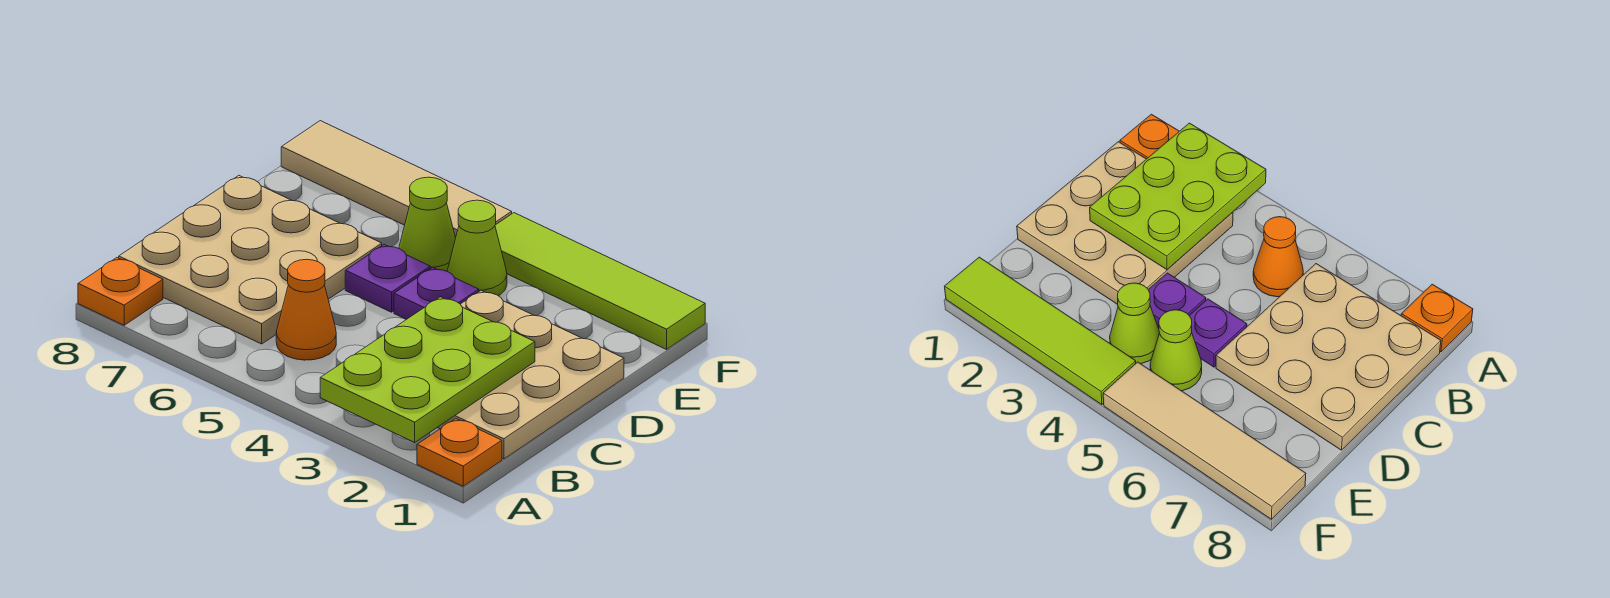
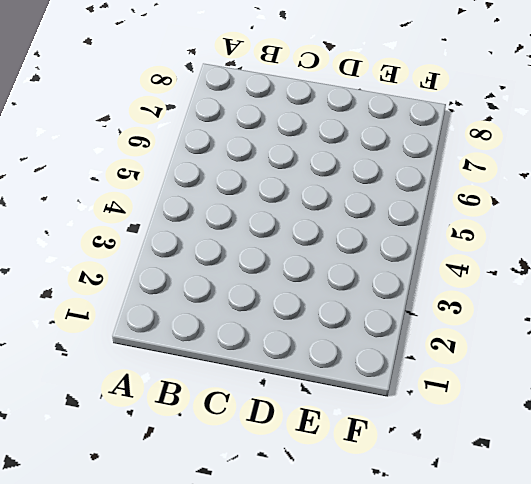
none -> orange 1x1 plate [417,419,502,486]
none -> orange 1x1 plate [78,258,163,325]
none -> tan 3x3 plate [438,290,624,459]

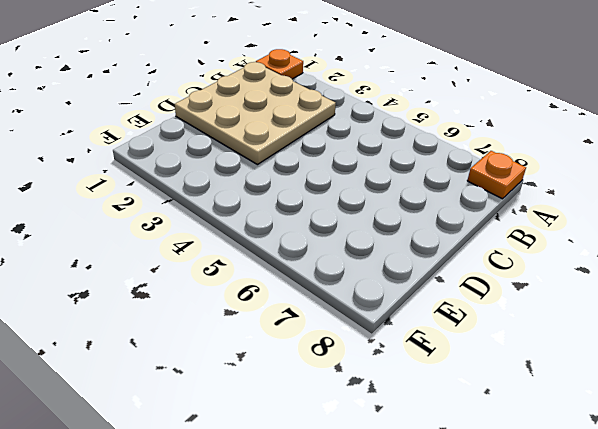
none -> orange 1x1 cone [276,259,336,360]
none -> tan 3x3 plate [119,176,382,344]
none -> purple 1x1 plate [394,267,479,320]

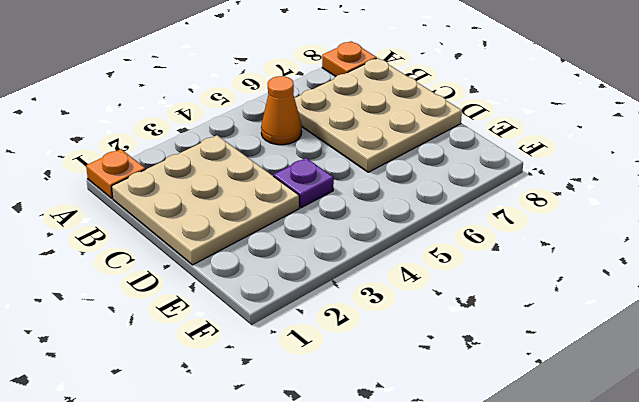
none -> purple 1x1 plate [345,244,430,312]
none -> lime 1x1 cone [447,200,507,296]
none -> lime 1x1 cone [399,177,456,271]

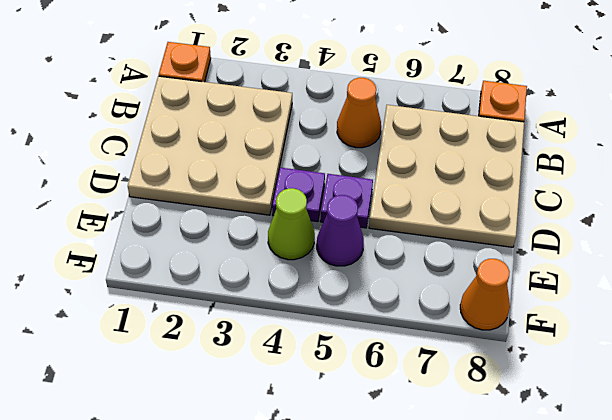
purple 1x1 cone [317,195,364,266] -> lime 1x1 cone [399,177,456,271]
orange 1x1 cone [460,259,510,330] -> tan 1x4 tile [281,121,512,238]
none -> lime 1x4 tile [495,213,705,349]
none -> lime 2x3 plate [320,297,535,442]

